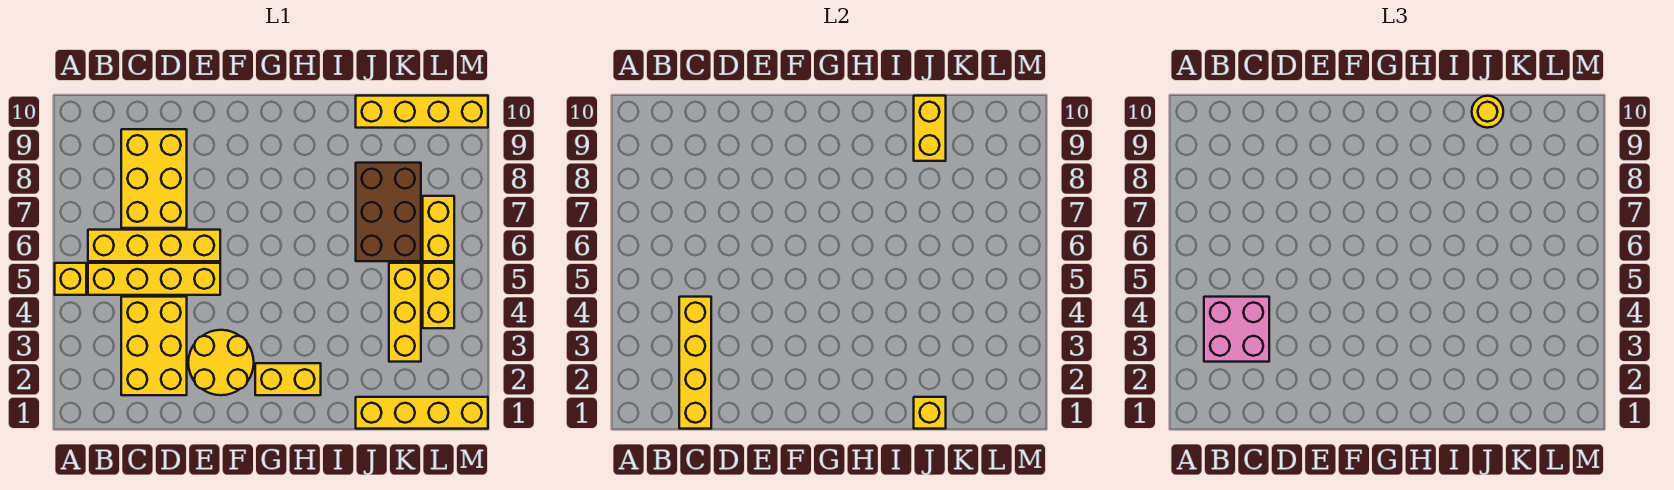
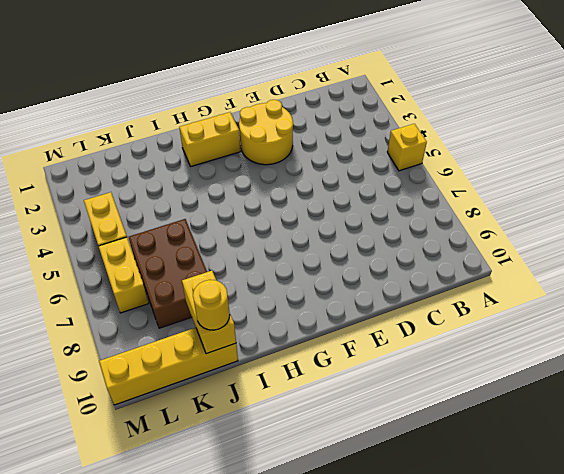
none -> yellow 1x4 brick [88,263,220,295]
none -> yellow 1x4 brick [88,230,220,261]
none -> yellow 2x3 brick [121,297,187,395]

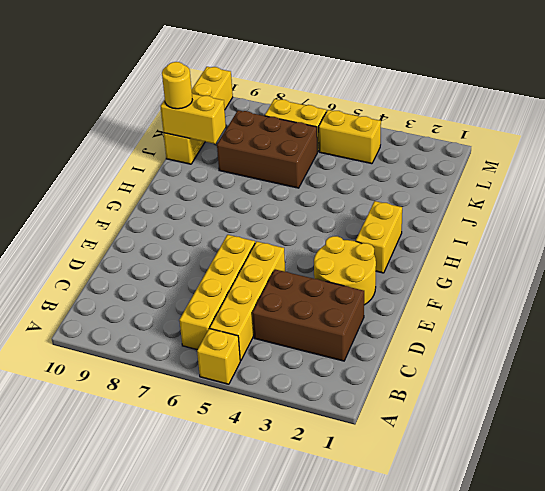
brown 2x3 brick [252,269,364,361] -> yellow 2x3 brick [121,297,187,395]
none -> yellow 2x3 brick [121,129,187,228]
none -> yellow 1x4 brick [356,397,488,429]
none -> yellow 1x3 brick [389,263,421,362]

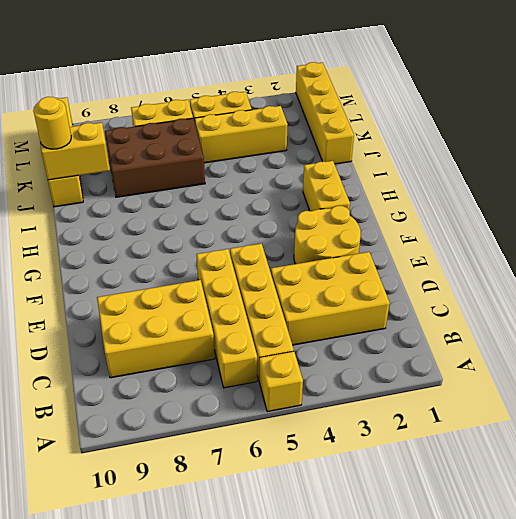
none -> yellow 1x4 brick [679,297,711,429]
none -> yellow 1x1 brick [914,397,946,429]
none -> pink 2x2 brick [1204,297,1269,362]

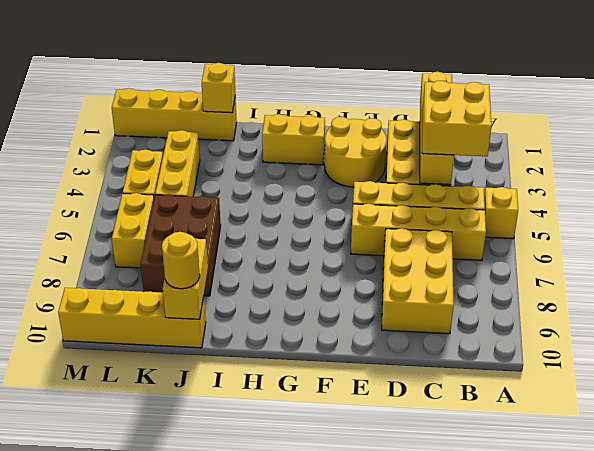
yellow 2x2 brick [422,81,492,156] -> pink 2x2 brick [1204,297,1269,362]

